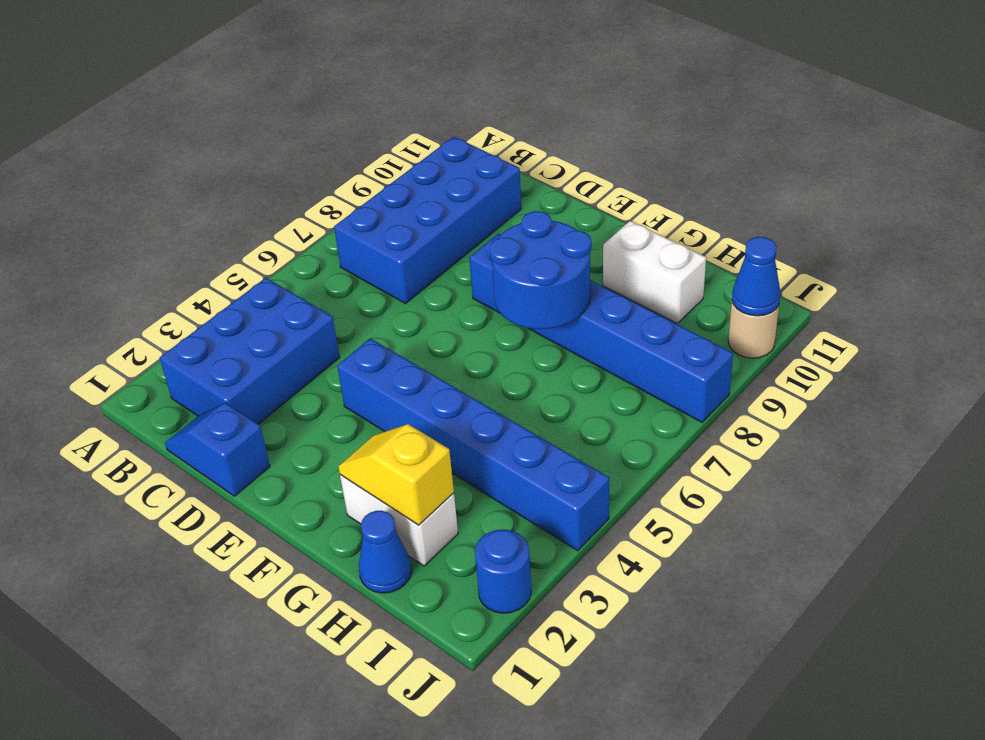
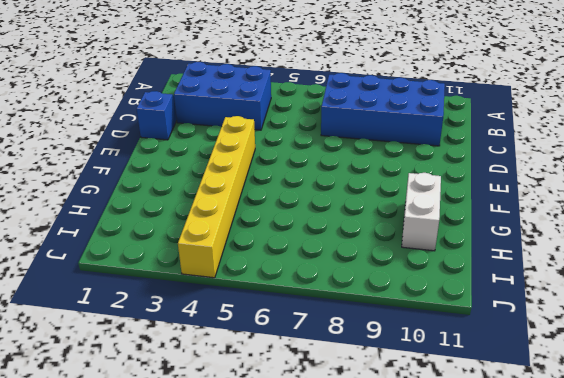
yellow 1x6 brick [178,116,255,278] -> blue 1x6 brick [337,338,609,551]
none -> blue 1x6 brick [469,233,733,422]
none -> white 1x2 brick [340,475,458,566]
none -> blue 1x1 cone [359,511,412,593]

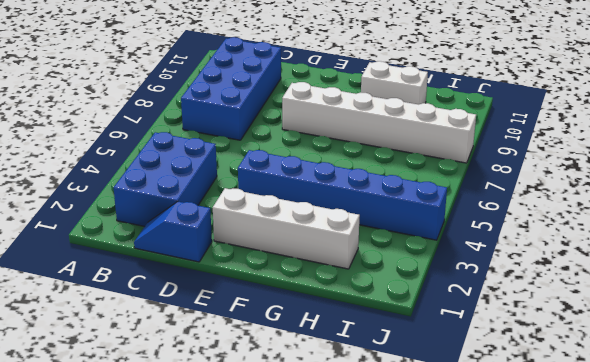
white 1x4 brick [213,188,360,269] -> white 1x2 brick [340,475,458,566]
white 1x6 brick [282,82,476,163] -> blue 1x6 brick [469,233,733,422]
none -> blue 1x1 cone [359,511,412,593]
none -> blue 1x1 round brick [475,529,531,613]
none -> tan 1x1 round brick [728,302,779,358]

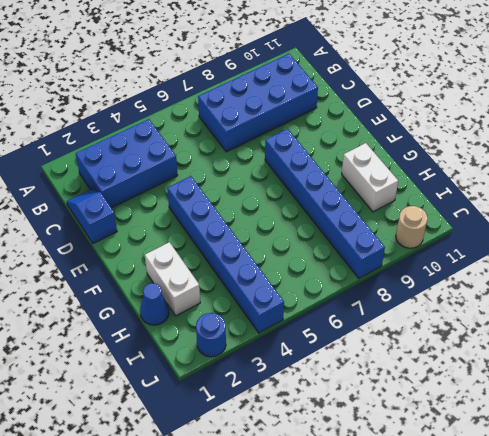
none -> blue 2x2 round brick [490,211,591,329]
none -> yellow 1x2 slope [338,424,454,525]
none -> blue 1x1 cone [732,237,781,316]

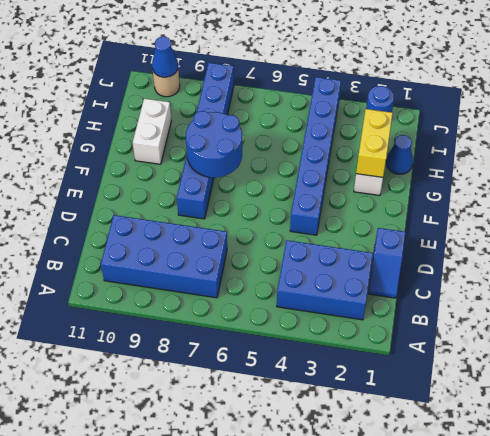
yellow 1x2 brick [356,109,393,177] -> yellow 1x2 slope [338,424,454,525]

